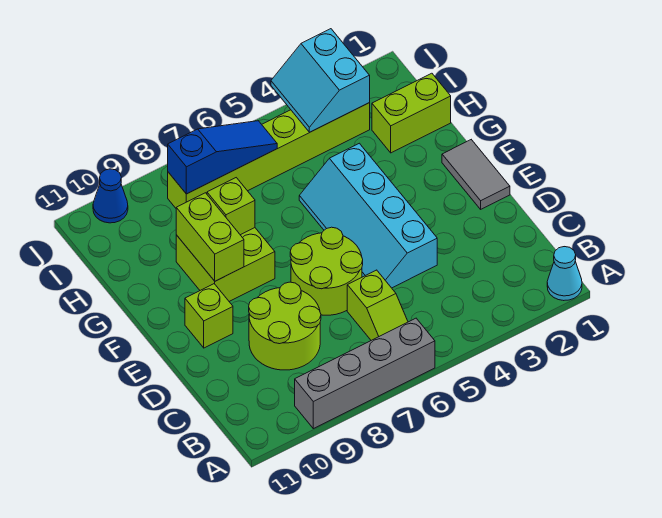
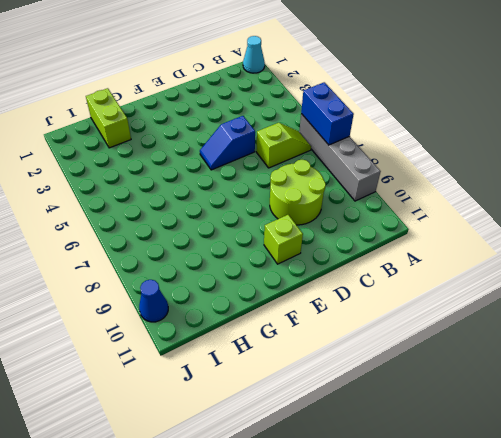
blue 1x2 brick [301,82,354,145] -> none
blue 1x2 slope [200,116,255,170] -> cyan 2x4 slope [299,143,437,288]
none -> lime 2x2 round brick [290,227,363,315]
none -> grey 1x2 tile [442,140,510,209]
none -> lime 2x2 brick [176,228,275,301]

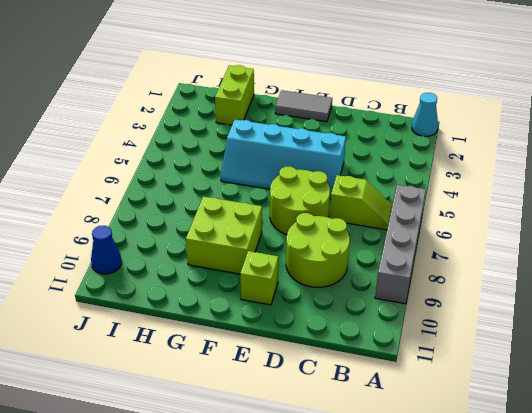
none -> lime 1x6 brick [168,103,370,208]
none -> lime 1x2 brick [176,193,244,281]
none -> lime 1x1 brick [207,178,255,235]

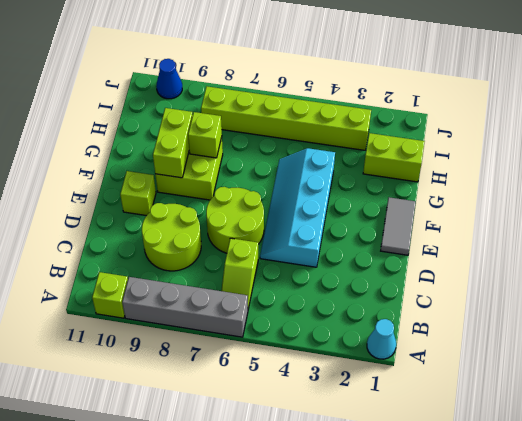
lime 1x1 brick [92,272,128,318] -> none
none -> cyan 2x2 slope [271,29,370,132]
none -> blue 1x3 slope [168,121,277,194]

